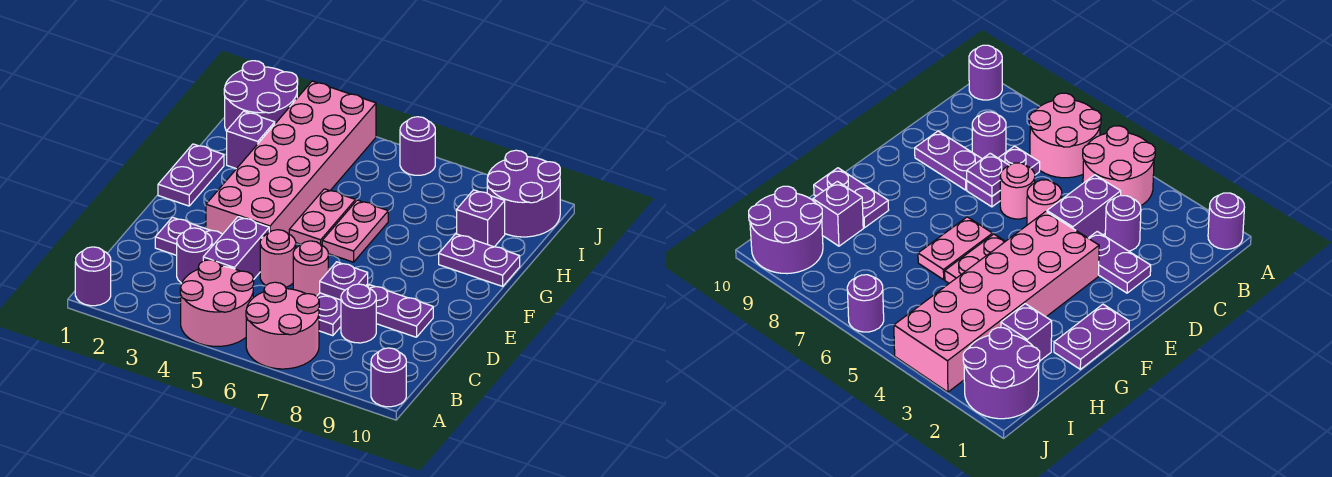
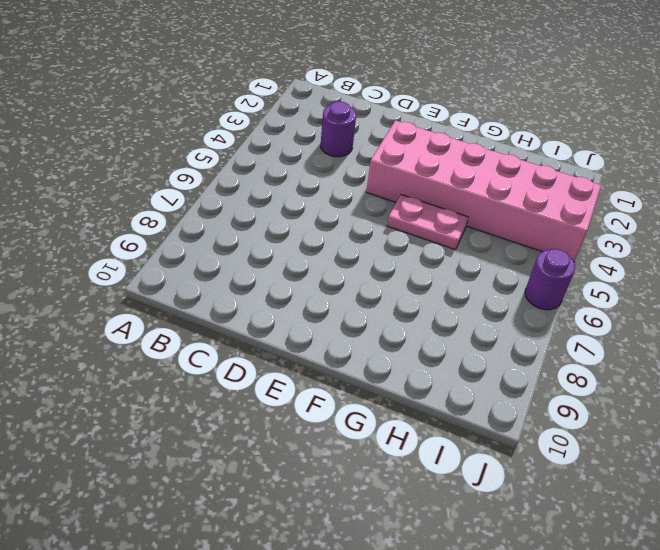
none -> purple 1x1 round brick [75,247,111,306]
none -> pink 2x2 round brick [180,260,254,346]
none -> pink 2x2 round brick [246,282,319,369]

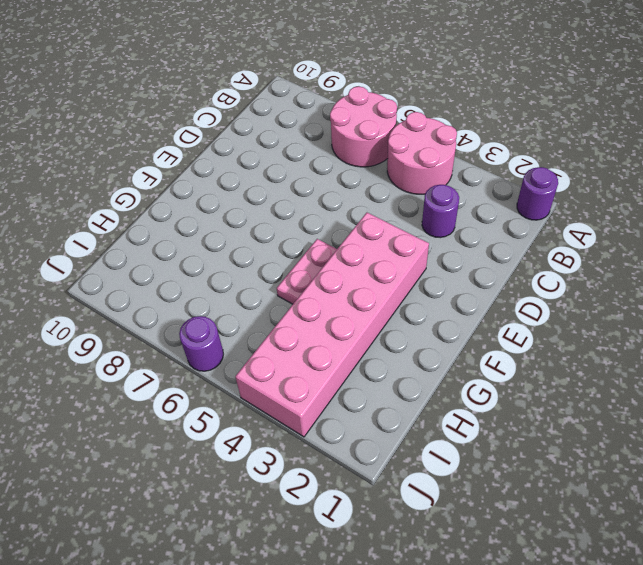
none -> purple 1x1 round brick [371,348,406,407]
none -> purple 1x2 brick [203,217,269,279]
none -> purple 1x2 plate [317,284,368,336]

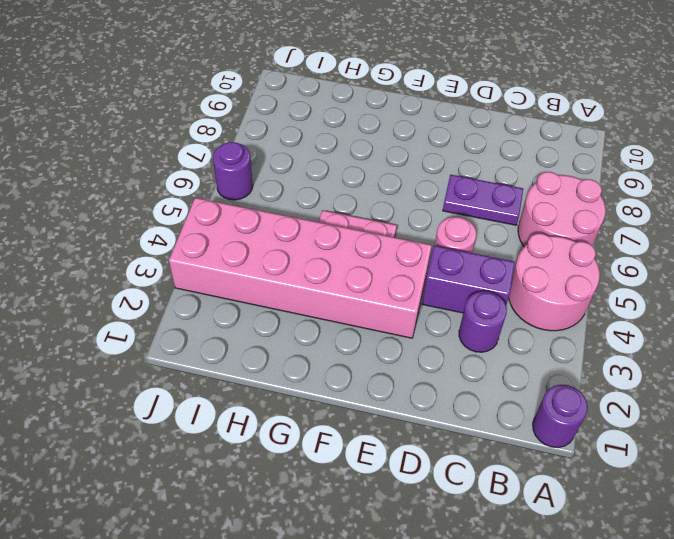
none -> purple 1x1 round brick [371,348,406,407]
none -> purple 1x1 round brick [341,284,376,343]
none -> purple 1x2 plate [155,217,222,255]

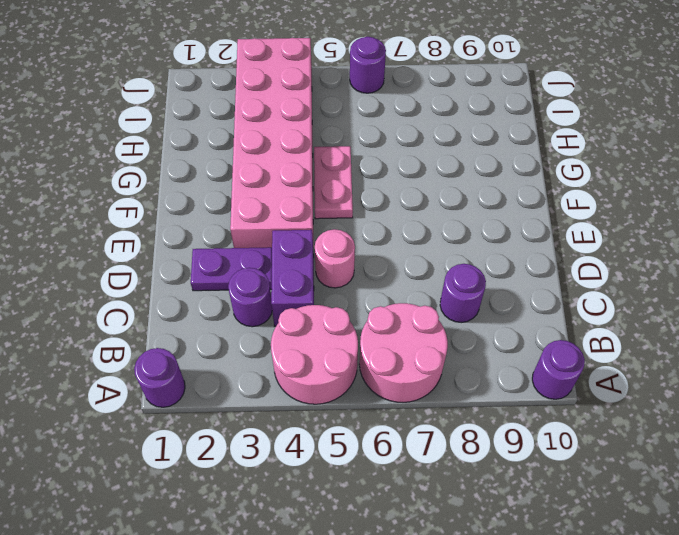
none -> purple 1x2 plate [317,284,368,336]
none -> pink 1x1 round brick [293,241,328,296]
none -> purple 1x2 plate [368,285,433,337]

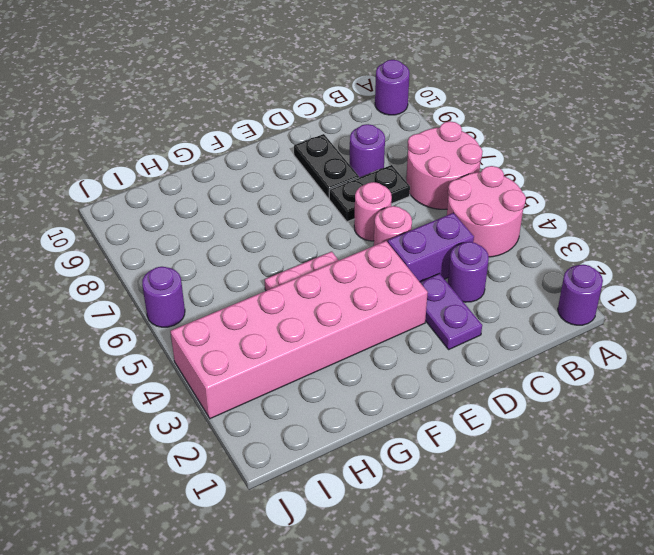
black 1x2 plate [329,165,410,222] -> purple 1x2 plate [317,284,368,336]
black 1x2 plate [294,134,359,199] -> purple 1x2 plate [368,285,433,337]
none -> purple 1x2 plate [158,144,224,206]
none -> pink 1x2 plate [322,200,388,262]
none -> purple 1x2 plate [439,234,520,286]

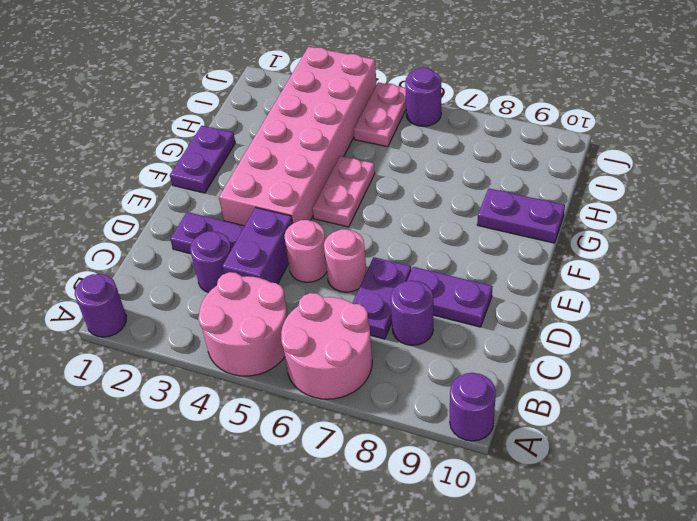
pink 1x2 plate [354,82,406,147] -> pink 1x2 plate moved to [322,200,388,262]
none -> purple 1x1 brick [227,111,275,169]
none -> purple 1x1 brick [457,190,505,247]
none -> purple 2x2 round brick [224,61,298,131]

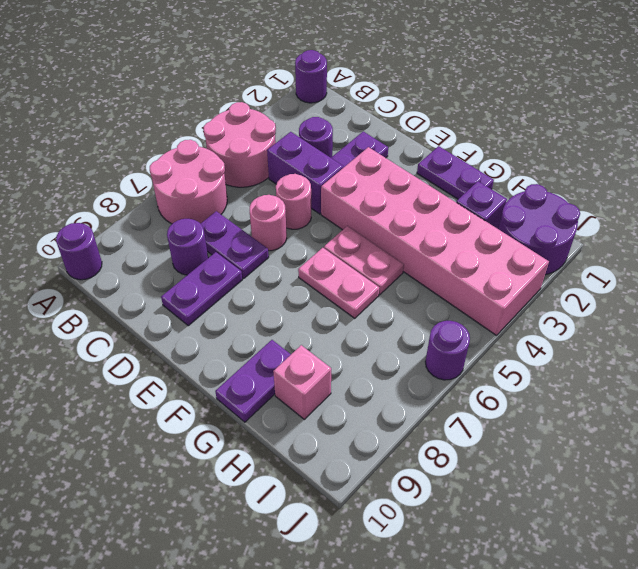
pink 1x1 brick [273,345,331,419] -> purple 1x1 brick [457,190,505,247]
none -> purple 2x2 round brick [487,150,560,237]
none -> purple 1x1 plate [320,262,368,300]

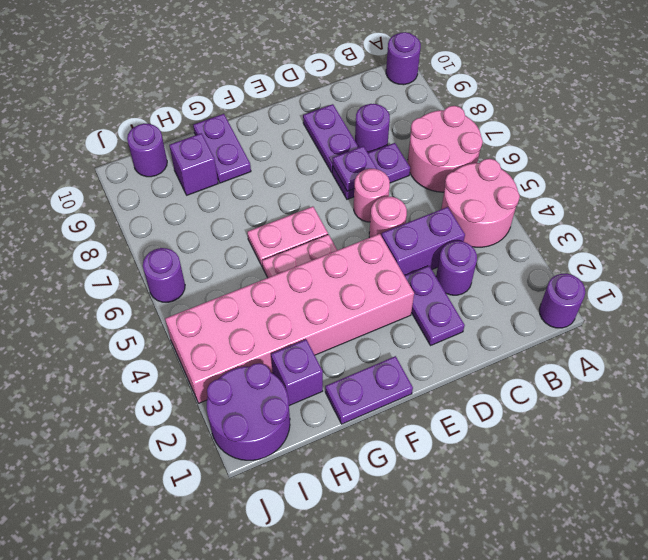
purple 1x1 round brick [127,124,167,177] -> purple 2x2 round brick [487,150,560,237]

